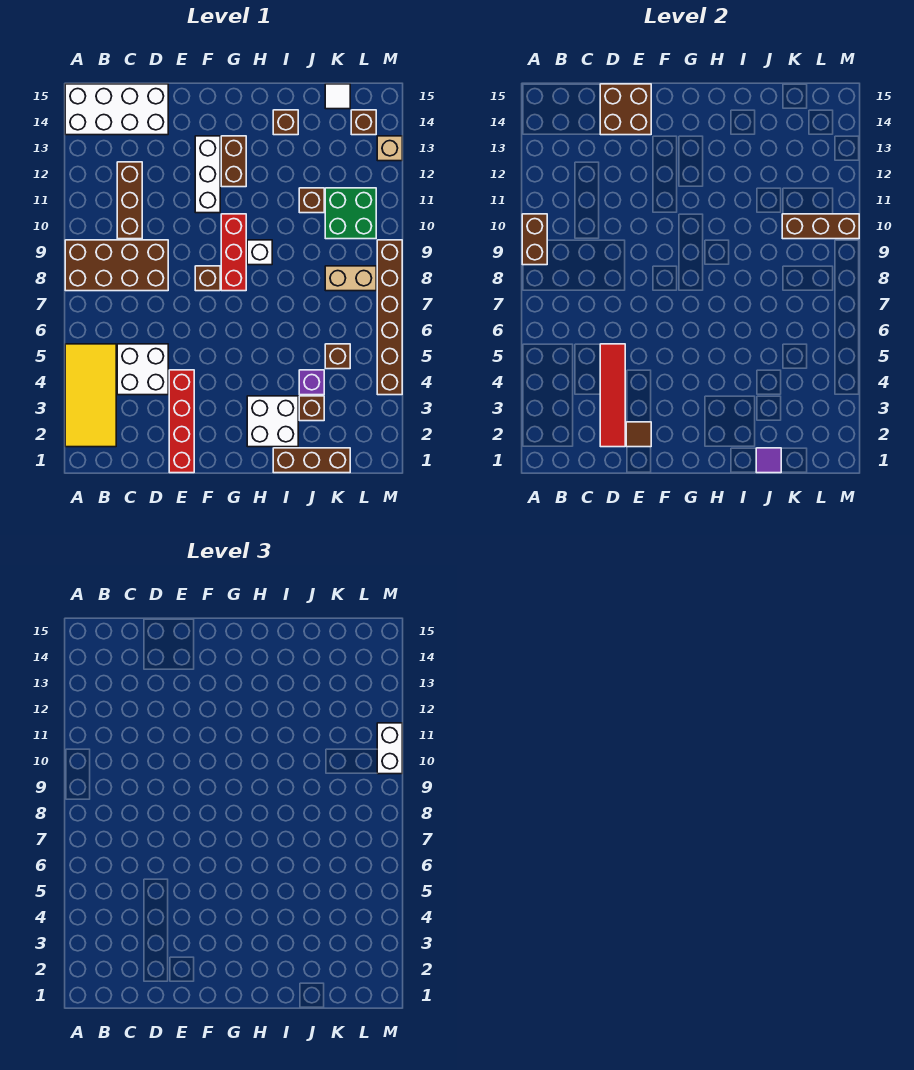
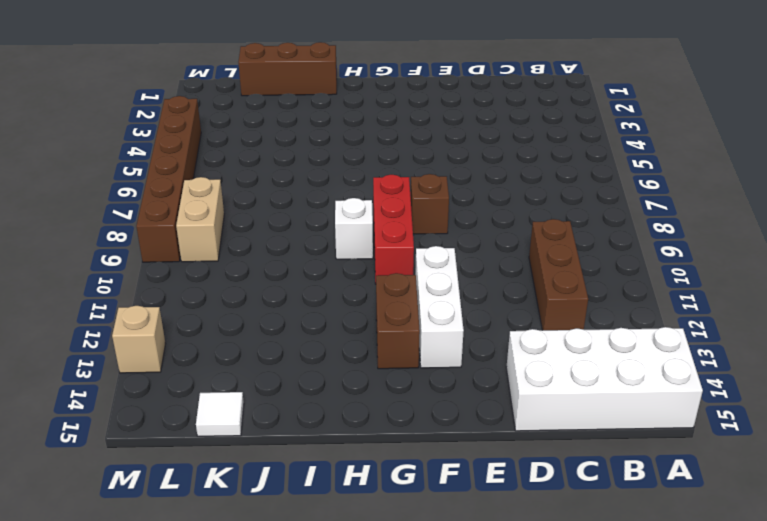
tan 1x2 brick [176,177,224,262] -> tan 1x2 brick turned to [325,266,376,291]
none -> yellow 2x4 tile [65,344,116,447]
none -> brown 2x4 brick [65,240,168,291]
none -> white 2x2 brick [117,344,168,395]
none -> red 1x4 brick [169,370,194,473]

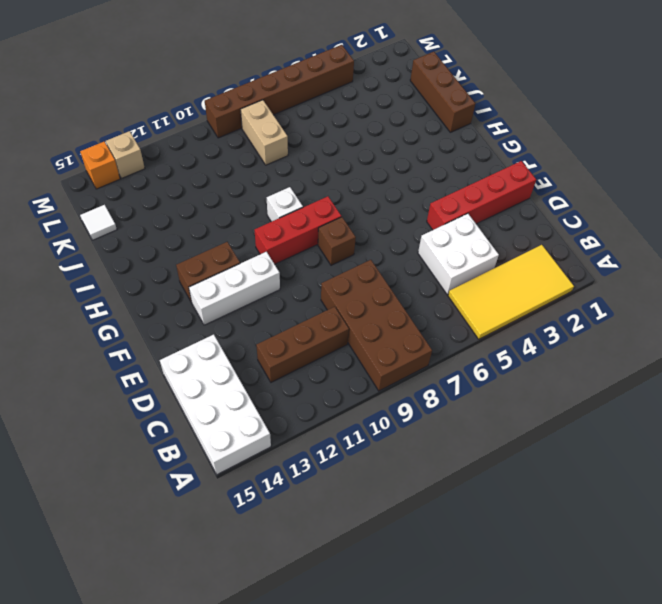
orange 1x1 brick [80,142,120,189] -> none
none -> white 2x2 brick [247,396,298,447]
none -> brown 1x1 brick [273,110,298,135]
none -> brown 1x1 brick [299,396,324,421]
none -> purple 1x1 brick [299,370,324,395]

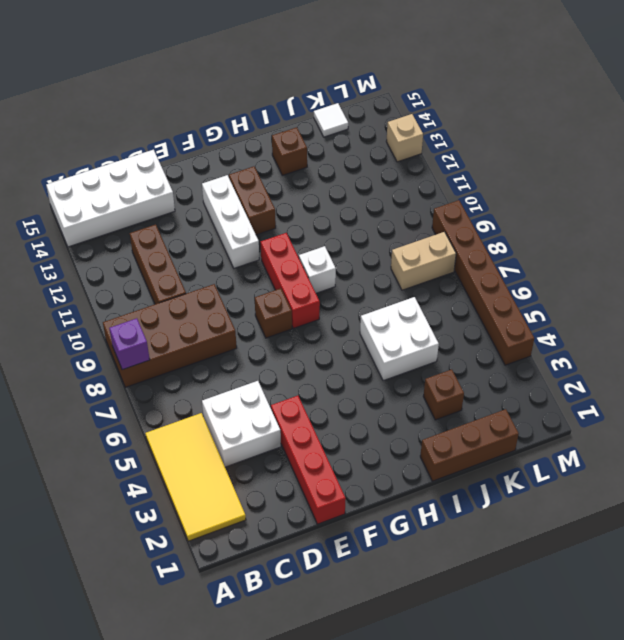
purple 1x1 brick [109,318,150,370] -> purple 1x1 brick moved to [299,370,324,395]
white 2x2 brick [360,297,439,381] -> white 2x2 brick moved to [247,396,298,447]
none -> brown 1x1 brick [299,188,324,213]
none -> brown 1x1 brick [325,344,350,369]
none -> green 2x2 brick [325,188,376,239]
none -> brown 1x1 brick [351,110,376,135]

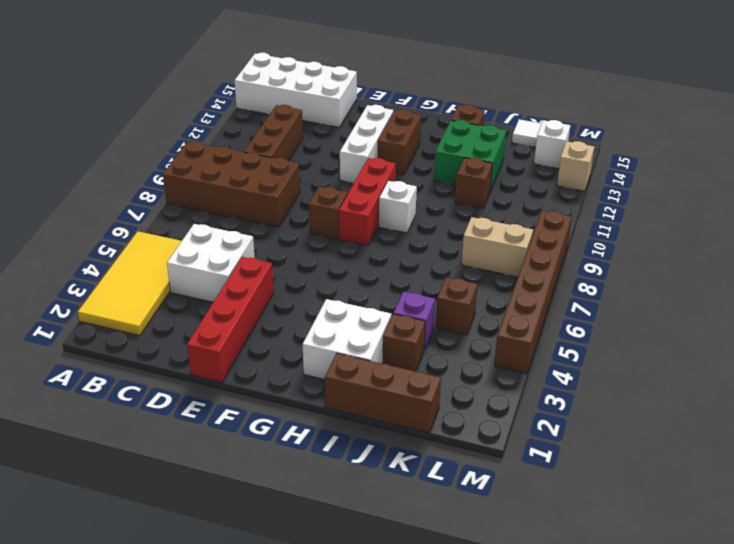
green 2x2 brick [434,120,506,191] -> green 2x2 brick moved to [325,188,376,239]
white 1x1 brick [534,120,570,169] -> brown 1x1 brick [351,110,376,135]
none -> brown 1x2 brick [522,214,547,265]
none -> red 1x4 tile [600,344,625,447]
none -> brown 2x2 brick [600,84,651,135]
none -> brown 1x1 tile [626,422,651,447]

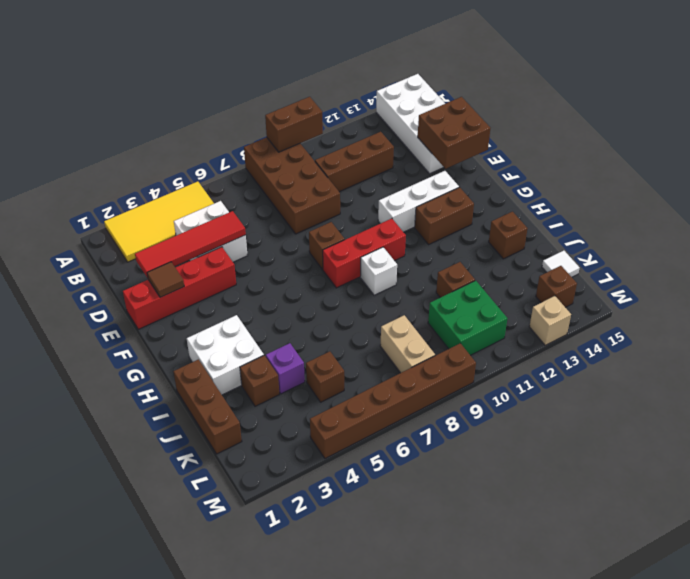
none -> purple 1x1 tile [756,448,781,473]
none -> brown 1x3 brick [782,214,859,239]
none -> white 1x2 brick [377,723,402,774]

